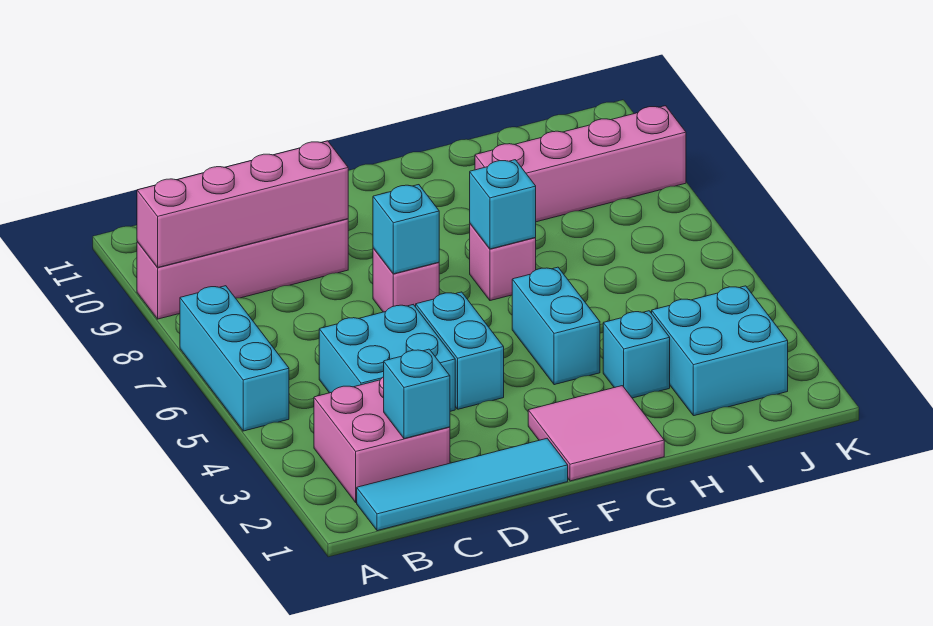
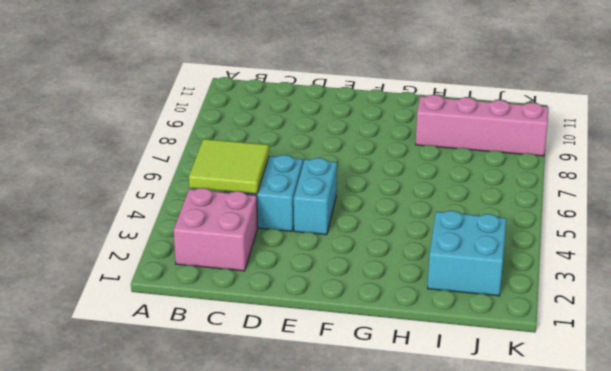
lime 2x2 tile [189,139,269,194] -> none
none -> cyan 1x3 brick [180,286,289,431]
none -> pink 1x4 brick [137,219,348,319]
none -> cyan 1x4 tile [357,439,568,531]

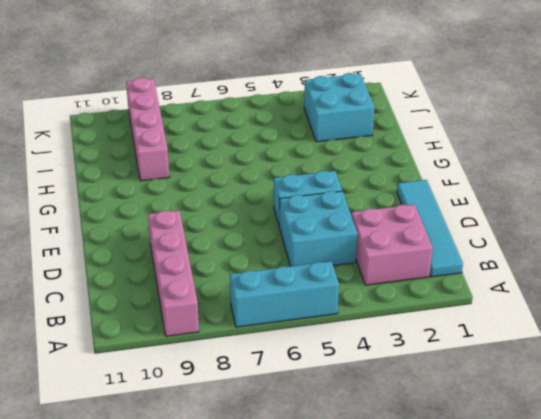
none -> pink 1x1 brick [373,248,439,312]
none -> pink 2x2 tile [528,386,664,481]
none -> cyan 1x2 brick [512,267,600,385]

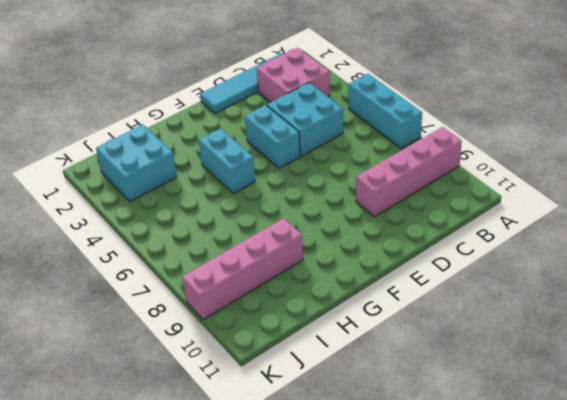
none -> pink 1x1 brick [373,248,439,312]
none -> pink 2x2 tile [528,386,664,481]
none -> pink 1x1 brick [470,224,536,301]

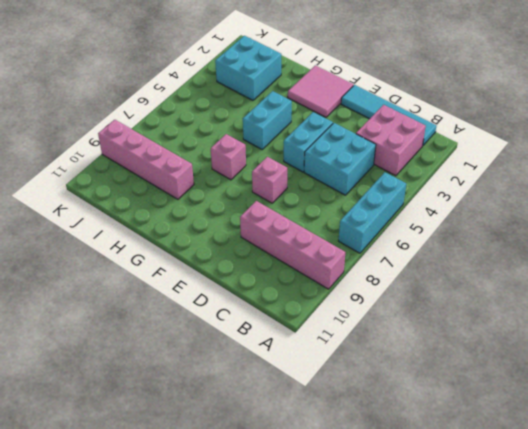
none -> cyan 1x1 brick [603,311,670,398]
none -> pink 1x4 brick [137,141,348,267]
none -> cyan 1x1 brick [384,349,450,439]

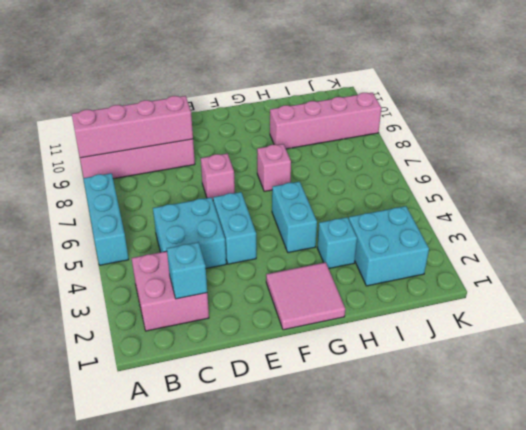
none -> cyan 1x4 tile [357,439,568,531]
none -> cyan 1x1 brick [373,185,439,274]
none -> cyan 1x1 brick [470,160,536,249]

